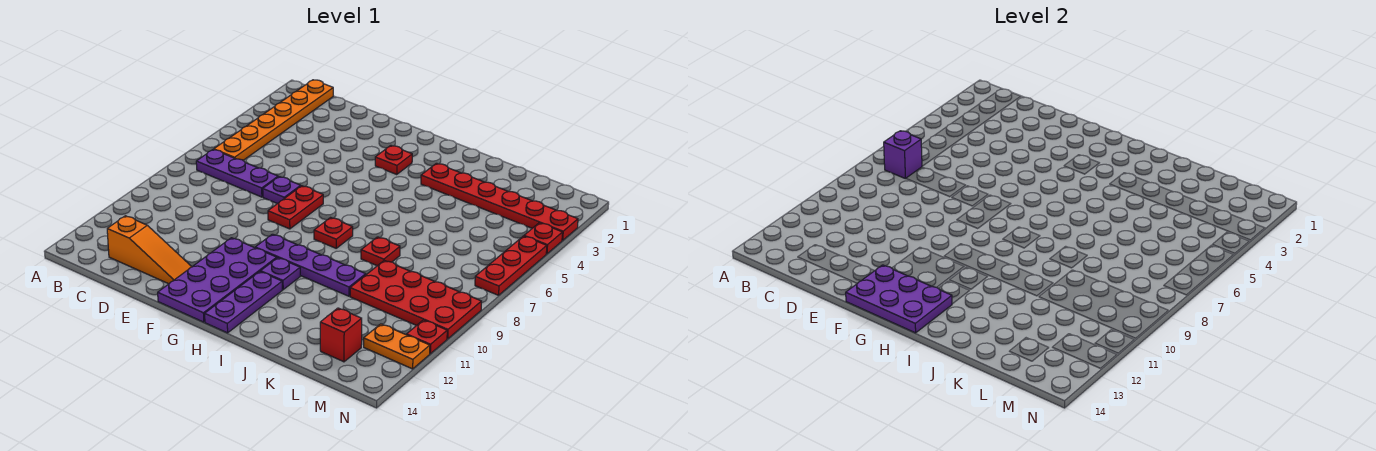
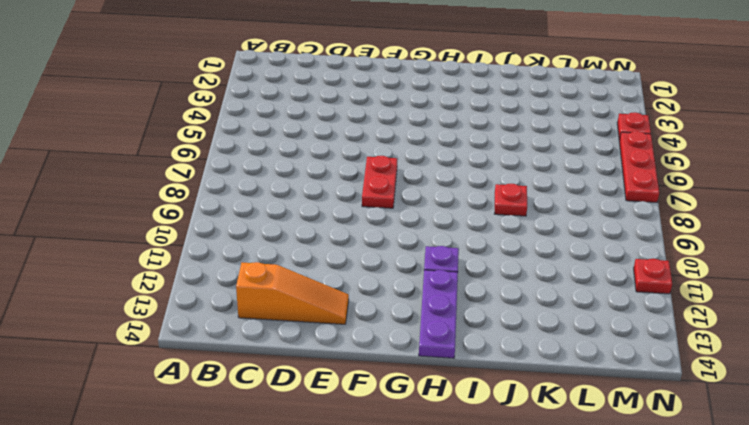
none -> orange 1x6 plate [214,80,333,160]
none -> purple 1x3 plate [196,150,278,197]
none -> purple 1x1 plate [263,177,301,204]

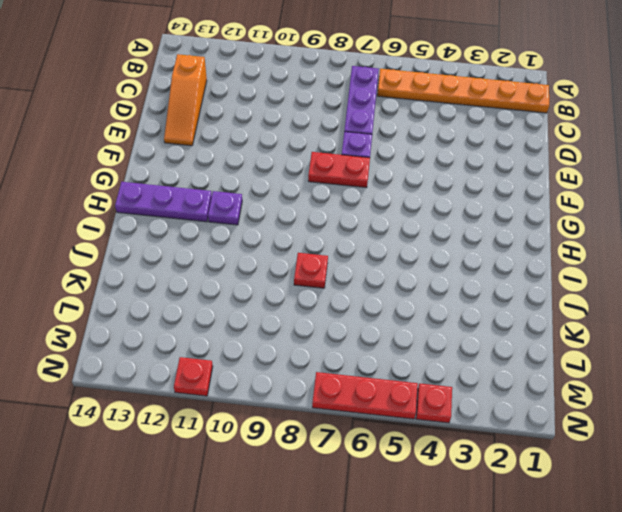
none -> purple 2x4 plate [158,238,277,322]
none -> red 1x1 plate [375,146,412,175]
none -> purple 1x4 plate [255,234,366,296]

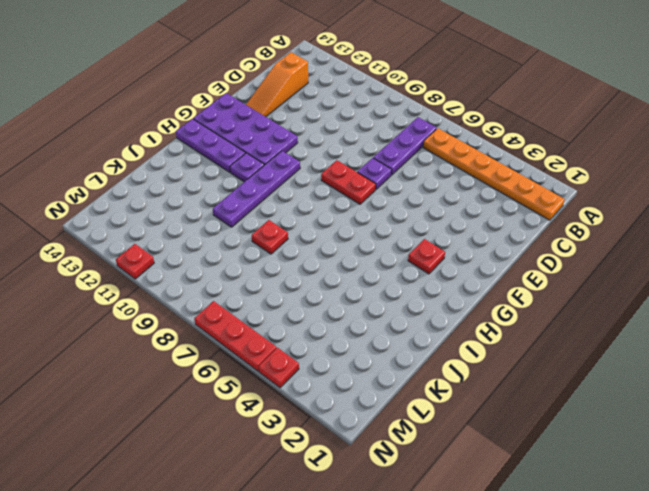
none -> red 1x1 plate [314,218,353,248]
none -> red 1x6 plate [421,163,578,240]
none -> red 2x4 plate [350,260,481,339]

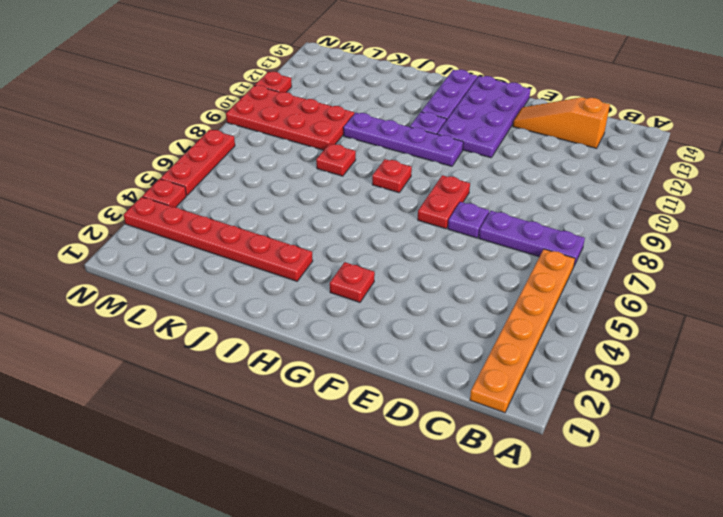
none -> red 1x1 brick [320,308,362,362]
none -> orange 1x2 plate [364,324,430,369]
none -> purple 1x1 brick [884,131,922,179]

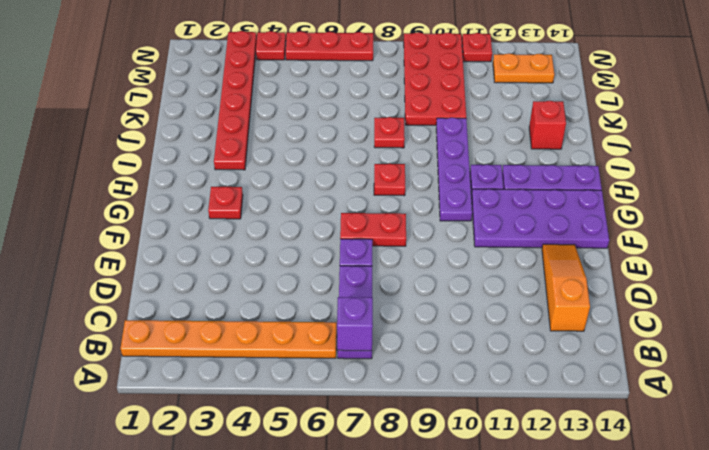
red 1x1 brick [529,101,566,149] -> red 1x1 brick moved to [320,308,362,362]
orange 1x2 plate [493,53,554,83] -> orange 1x2 plate turned to [364,324,430,369]
none -> purple 2x3 plate [846,265,952,333]

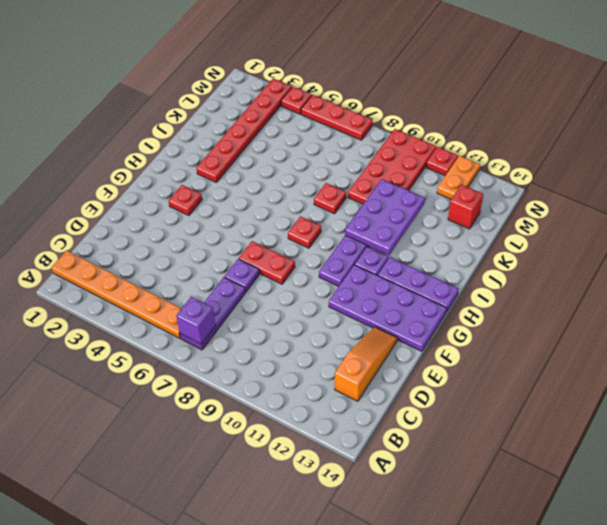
purple 2x3 plate [345,179,425,255] -> purple 2x3 plate moved to [846,265,952,333]

